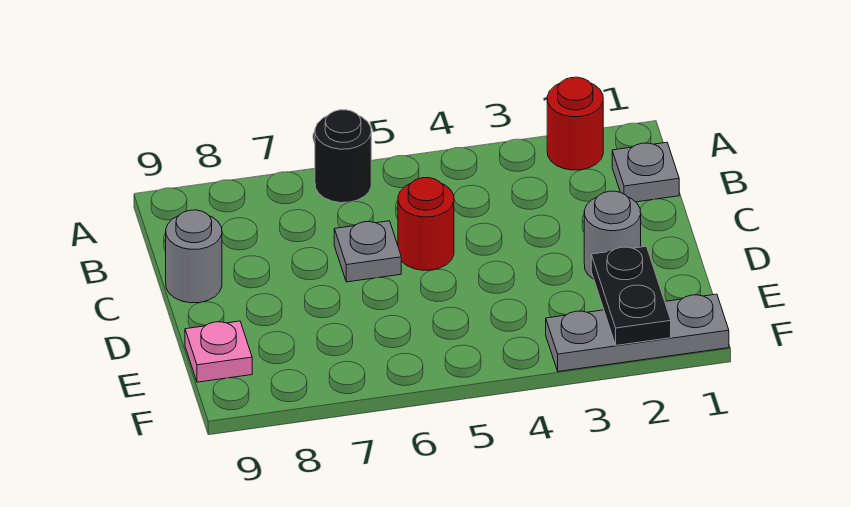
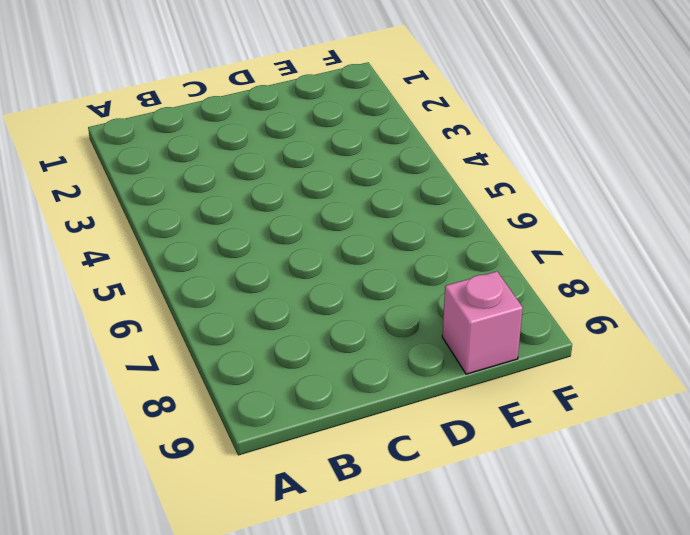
pink 1x1 brick [442,271,523,374] -> pink 1x1 plate [185,321,252,382]
none -> red 1x1 round brick [547,77,603,170]
none -> black 1x1 round brick [315,110,371,203]

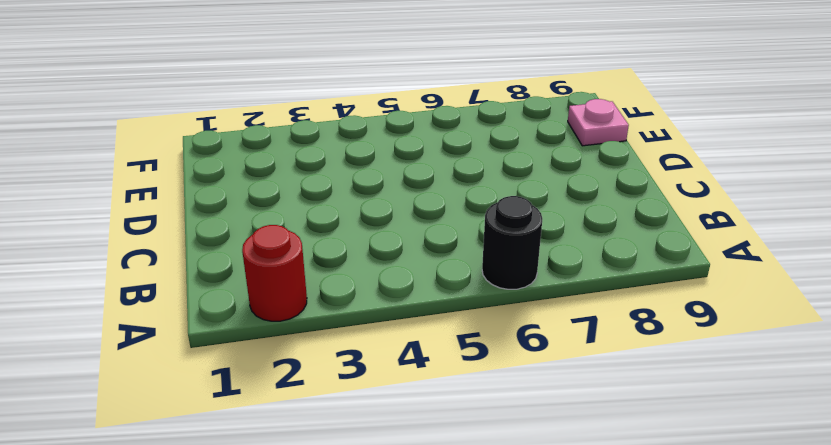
none -> grey 1x1 plate [612,142,679,202]
none -> red 1x1 round brick [398,178,454,270]

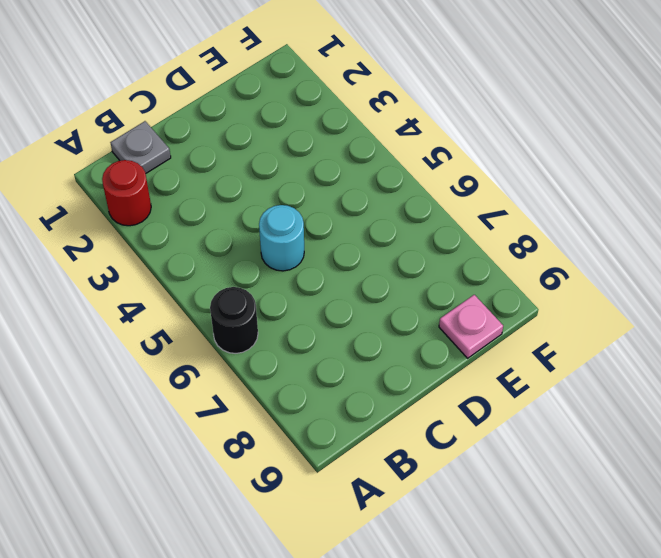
cyan 1x1 round brick [259,205,304,271] -> red 1x1 round brick [398,178,454,270]
none -> grey 1x1 plate [334,221,401,282]
none -> grey 1x1 round brick [166,210,222,303]

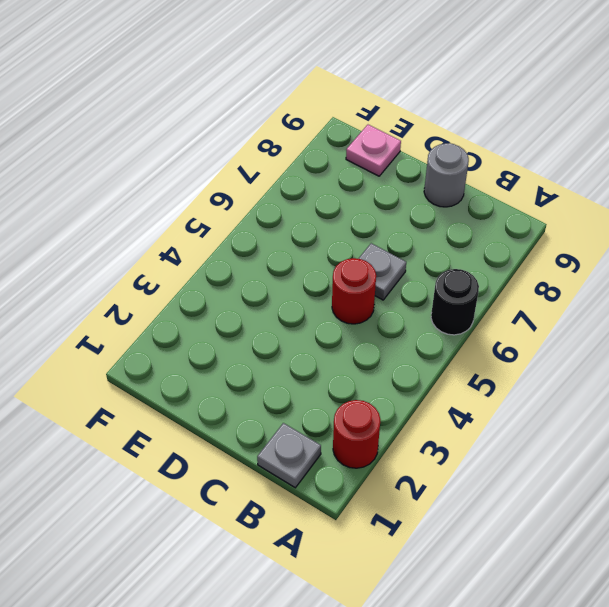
none -> grey 1x1 round brick [584,191,641,279]
none -> grey 1x3 plate [546,294,729,372]

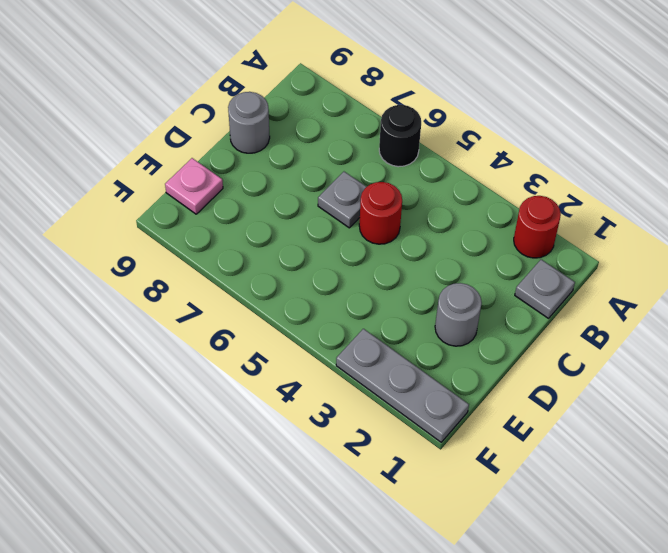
none -> black 1x2 plate [591,246,671,345]

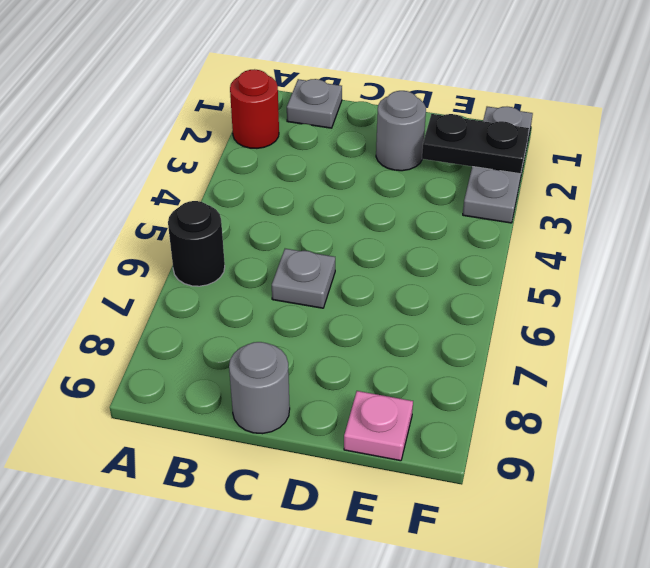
none -> red 1x1 round brick [398,178,454,270]

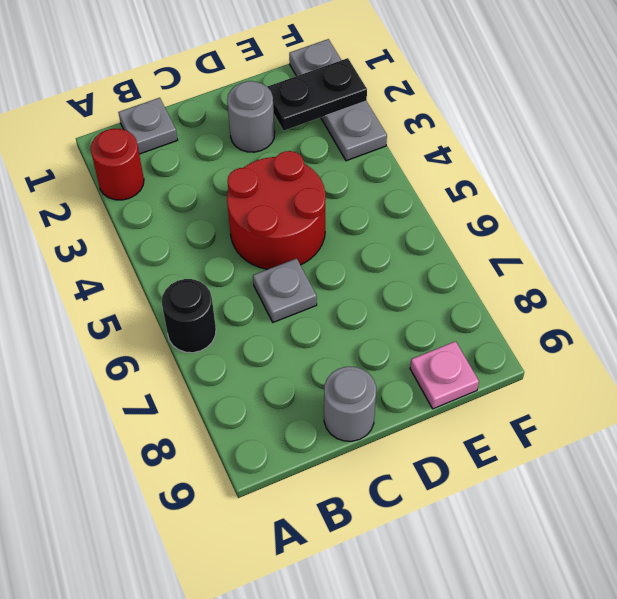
red 2x2 round brick [227,151,326,269] -> red 1x1 round brick [398,178,454,270]

